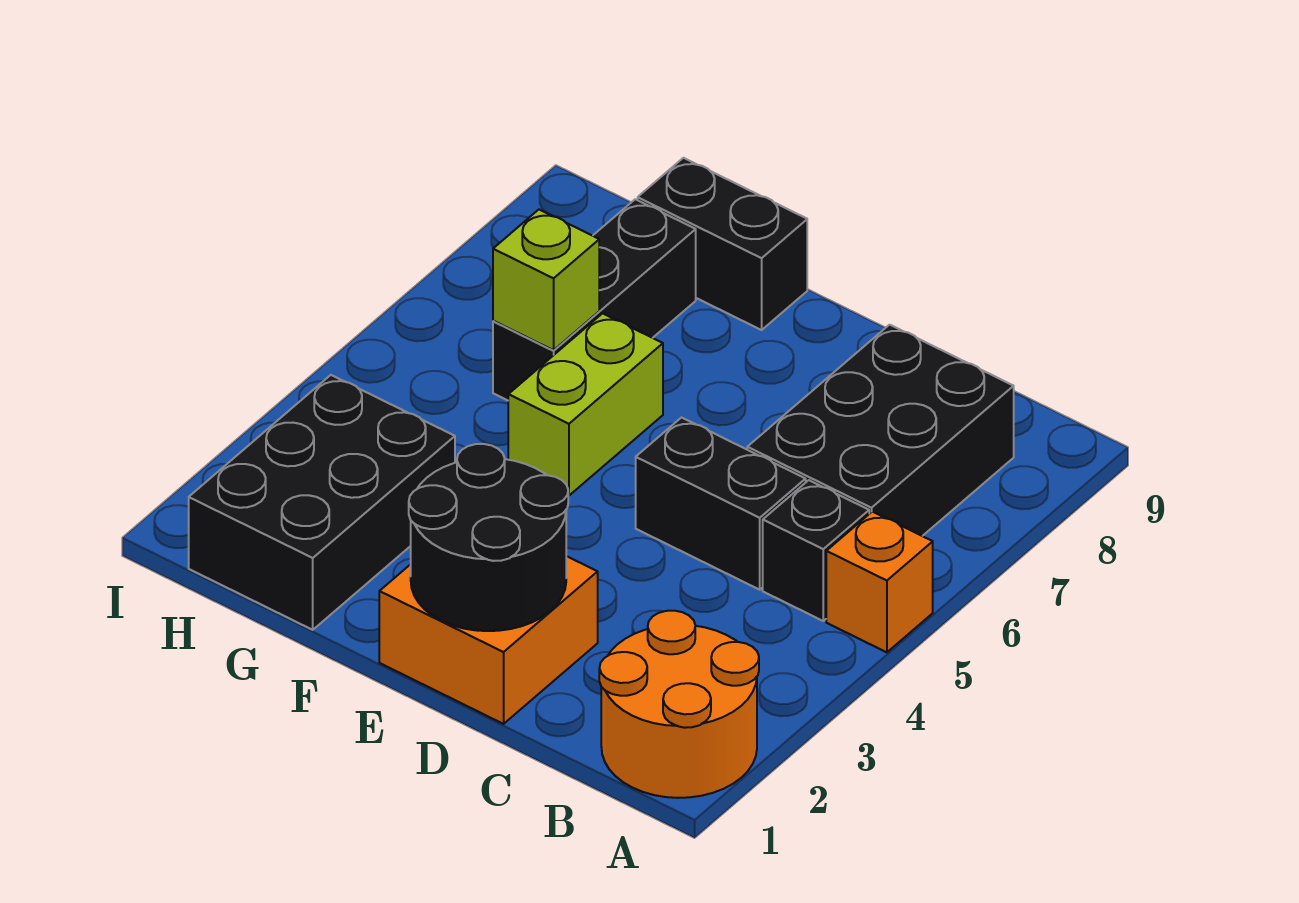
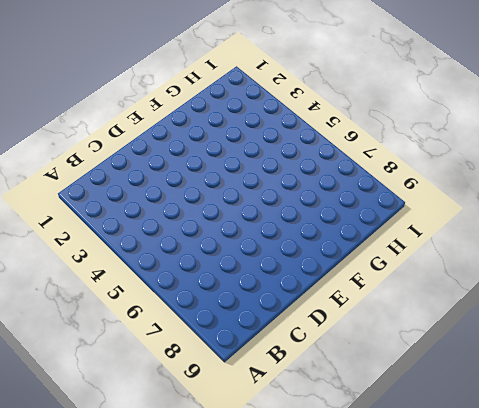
none -> orange 2x2 round brick [599,611,759,798]
none -> orange 1x1 brick [826,512,933,652]
none -> black 1x1 brick [763,480,869,621]

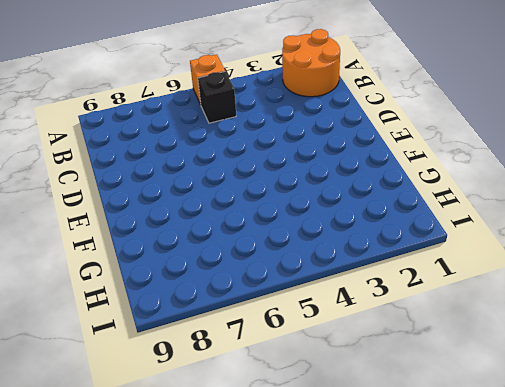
none -> black 2x3 brick [747,325,1014,536]
none -> black 1x2 brick [636,418,806,590]
none -> orange 2x2 brick [379,556,598,724]

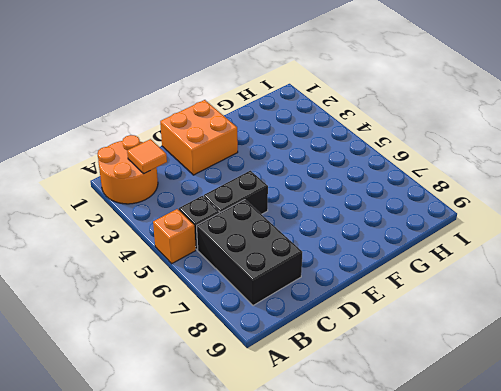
orange 1x1 tile [127,139,167,173] -> none
none -> lime 1x2 brick [508,313,663,496]
none -> black 1x2 brick [638,158,807,330]
none -> black 2x3 brick [189,375,455,630]

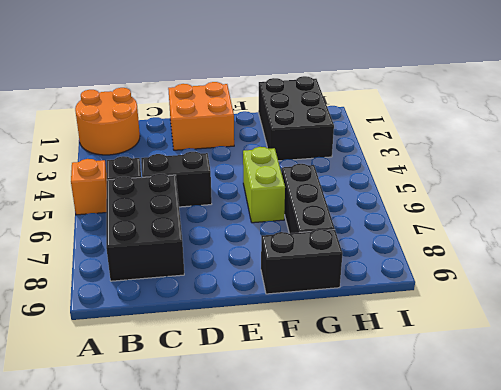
none -> black 2x2 round brick [409,444,568,631]
none -> lime 1x1 brick [493,210,599,350]

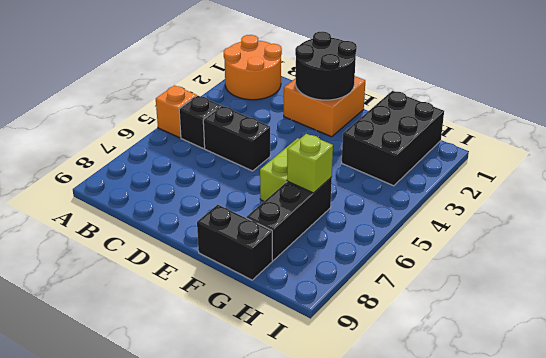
none -> black 2x3 brick [747,325,1014,536]

